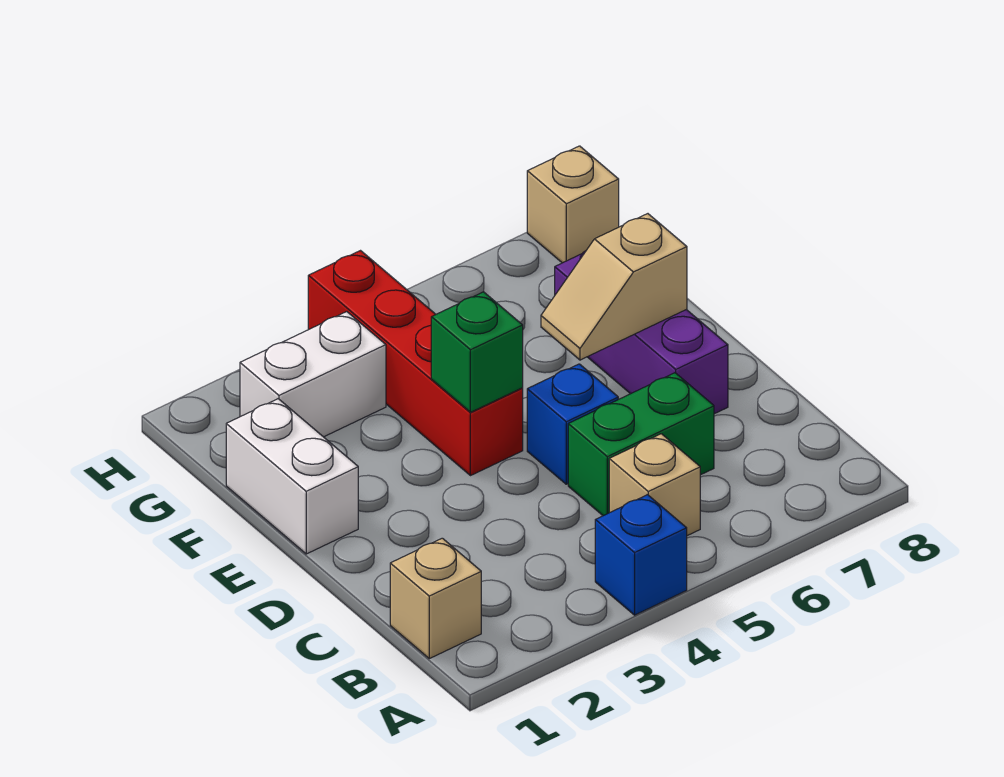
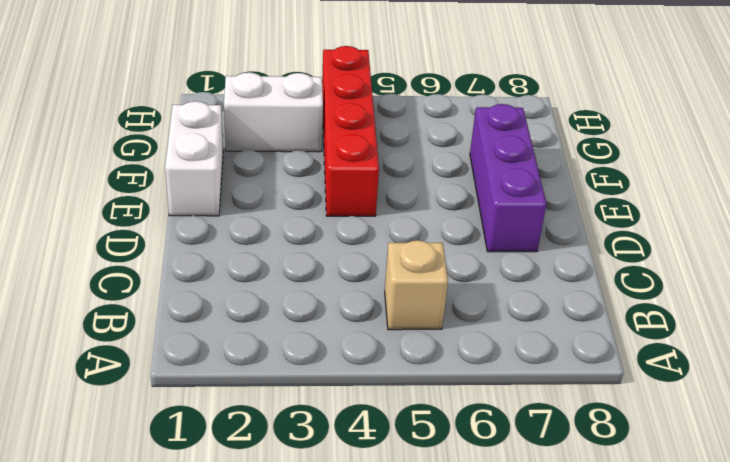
none -> blue 1x1 brick [595,495,687,615]
none -> tan 1x1 brick [390,538,481,659]
none -> green 1x2 brick [568,373,714,516]

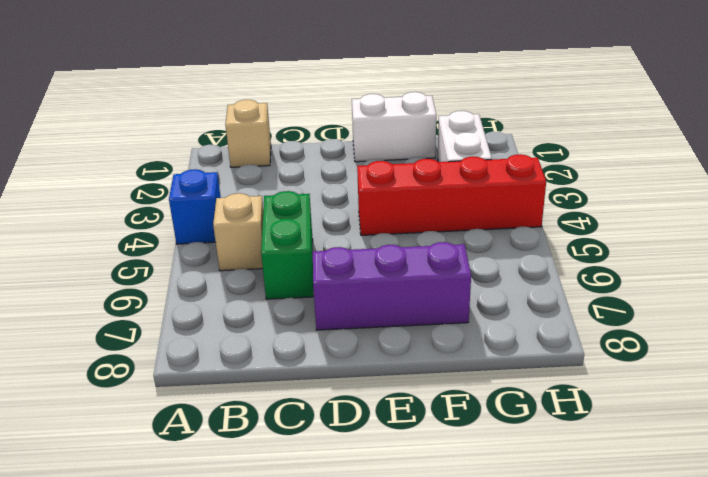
none -> blue 1x1 brick [527,364,618,484]
none -> tan 1x1 brick [527,146,619,263]
none -> green 1x1 brick [431,292,523,412]

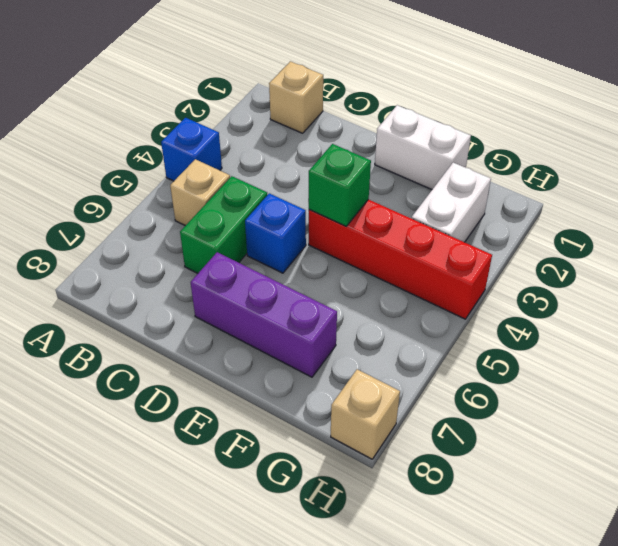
none -> tan 1x2 slope [541,214,687,360]

